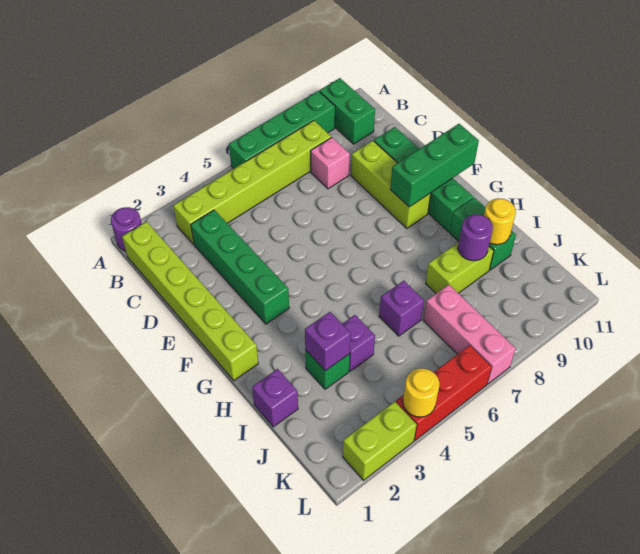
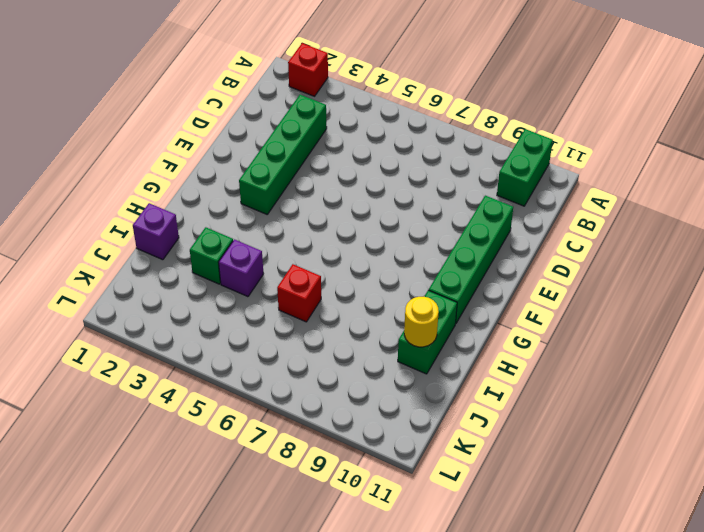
red 1x1 brick [288,43,328,96] -> none
red 1x1 brick [277,264,321,322] -> purple 1x1 brick [379,281,424,336]
none -> purple 1x1 round brick [111,207,142,251]
none -> green 1x4 brick [229,91,335,168]
none -> lime 1x6 brick [122,221,258,381]

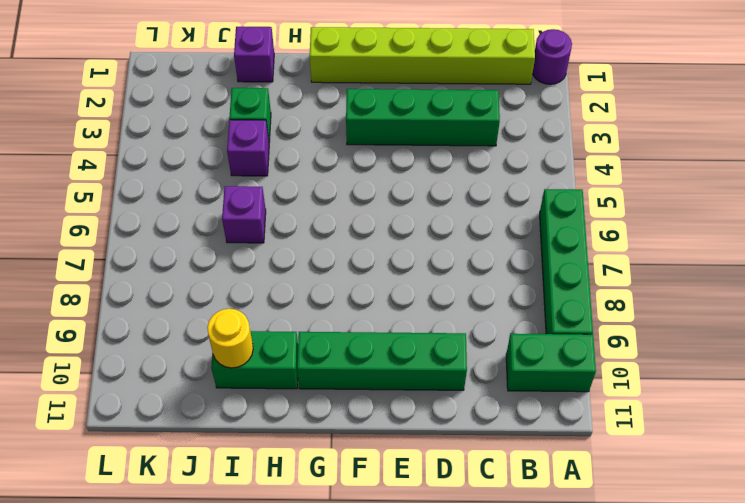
none -> lime 1x6 brick [173,121,331,244]
none -> pink 1x1 brick [311,137,350,189]
none -> lime 1x3 brick [351,141,431,228]

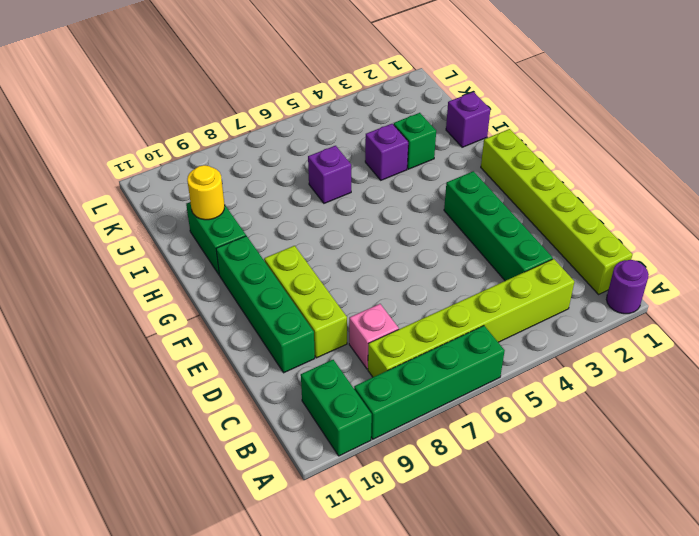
none -> lime 1x2 brick [426,242,494,293]
none -> pink 1x3 brick [423,285,516,384]
none -> lime 1x2 brick [343,402,417,480]

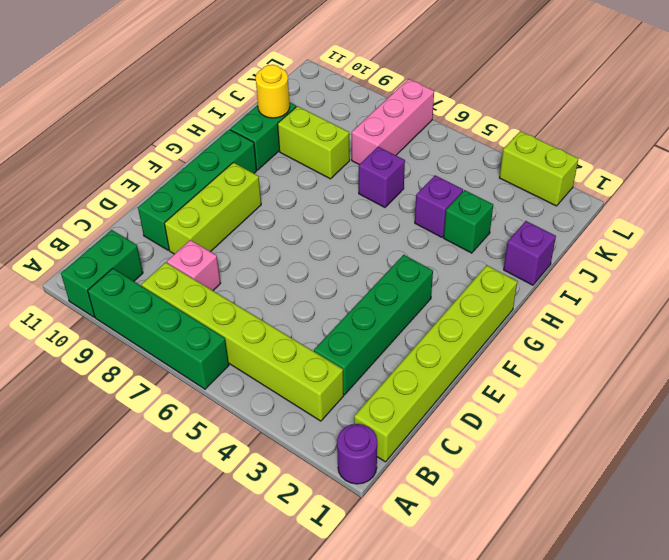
none -> red 1x3 brick [396,345,492,441]
none -> green 1x3 brick [390,124,479,207]
none -> purple 1x1 brick [305,312,351,371]

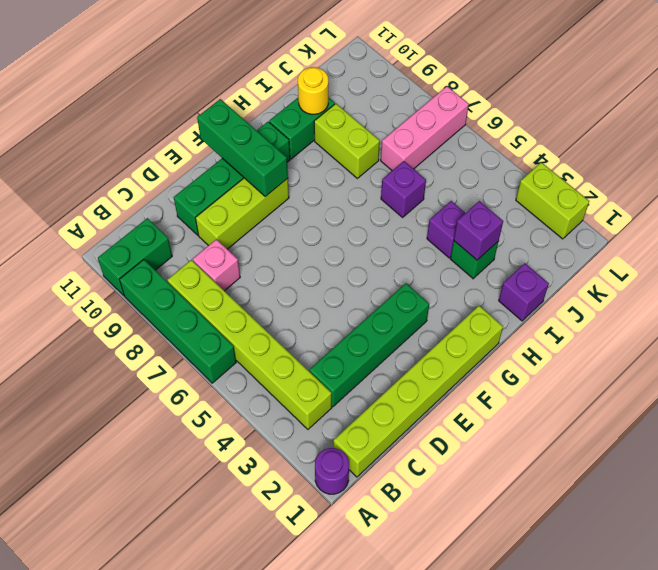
none -> red 1x3 brick [396,345,492,441]
none -> purple 1x1 round brick [458,214,493,261]
none -> yellow 1x1 round brick [403,368,439,417]

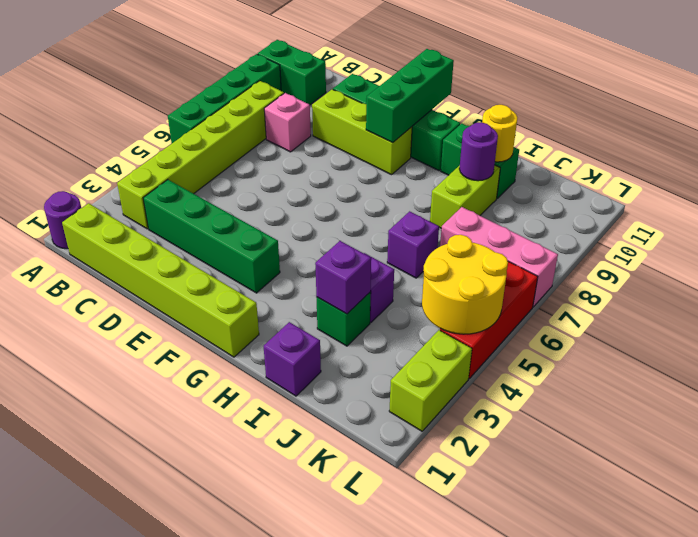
yellow 2x2 round brick [422,235,508,334] -> yellow 1x1 round brick [403,368,439,417]

